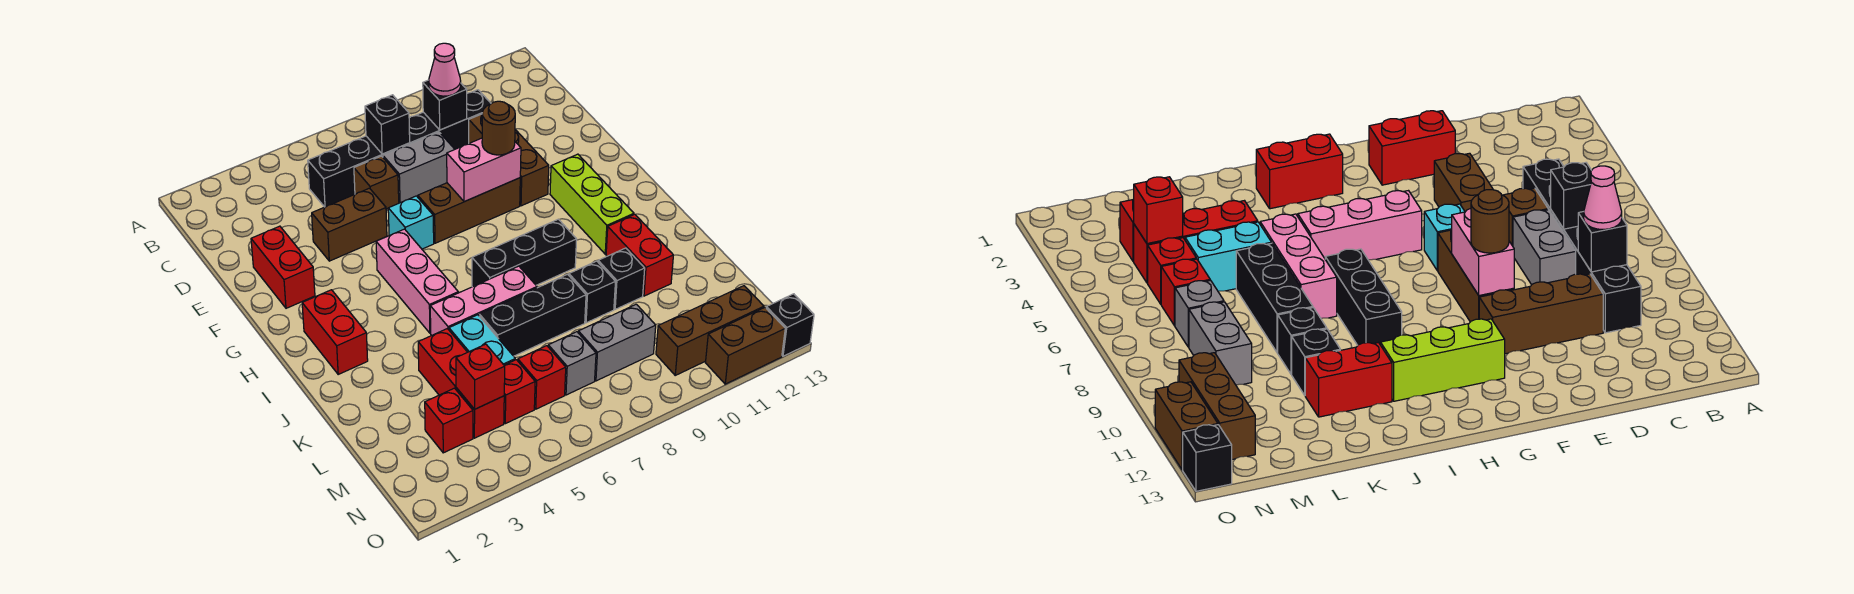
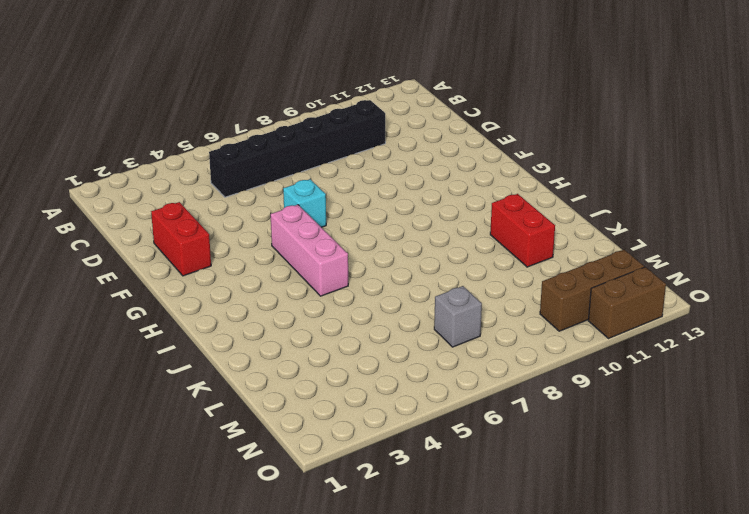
none -> brown 1x1 brick [354,156,399,209]
none -> grey 1x2 brick [383,132,455,203]
none -> brown 1x3 brick [469,114,549,206]
none -> brown 1x2 brick [312,188,387,261]

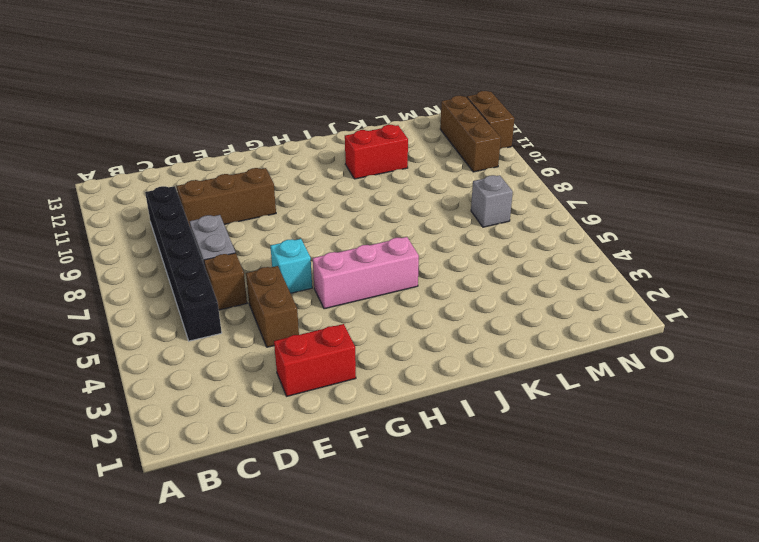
none -> brown 1x3 brick [418,178,520,243]
none -> lime 1x3 brick [550,154,634,254]
none -> red 1x2 brick [302,290,368,374]
none -> black 1x3 brick [472,219,577,287]

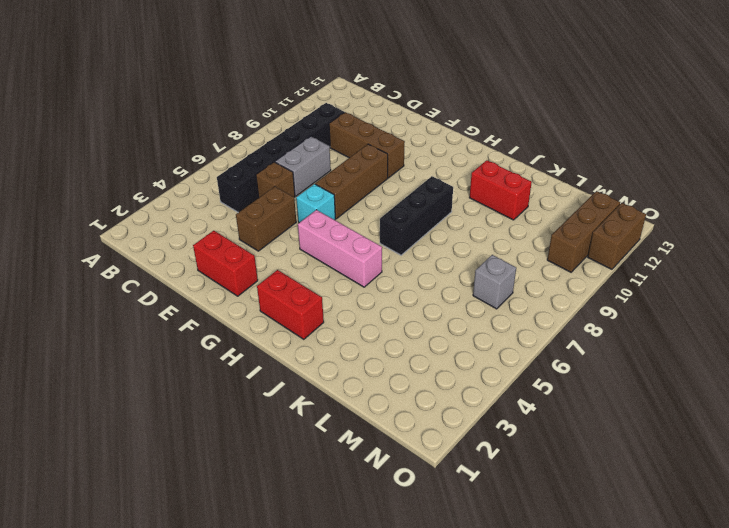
none -> lime 1x3 brick [550,154,634,254]
none -> pink 1x3 brick [430,266,537,335]
none -> red 1x3 brick [418,329,504,438]
none -> cyan 1x2 brick [449,315,515,365]

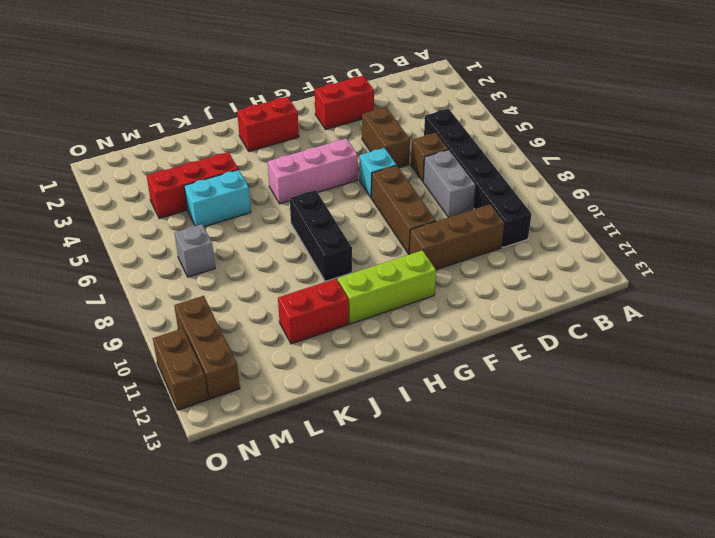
none -> pink 1x3 brick [430,266,537,335]
none -> black 1x3 brick [479,274,586,356]
none -> black 1x1 brick [569,261,615,323]
none -> black 1x1 brick [598,248,645,309]

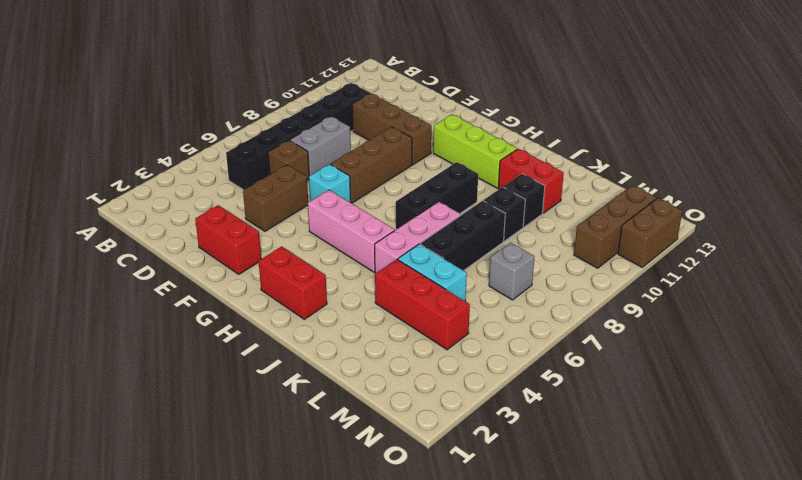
none -> red 1x1 brick [425,388,473,453]
none -> red 1x1 brick [504,360,535,424]
none -> red 1x1 brick [518,346,566,409]
none -> grey 1x2 brick [578,304,656,381]

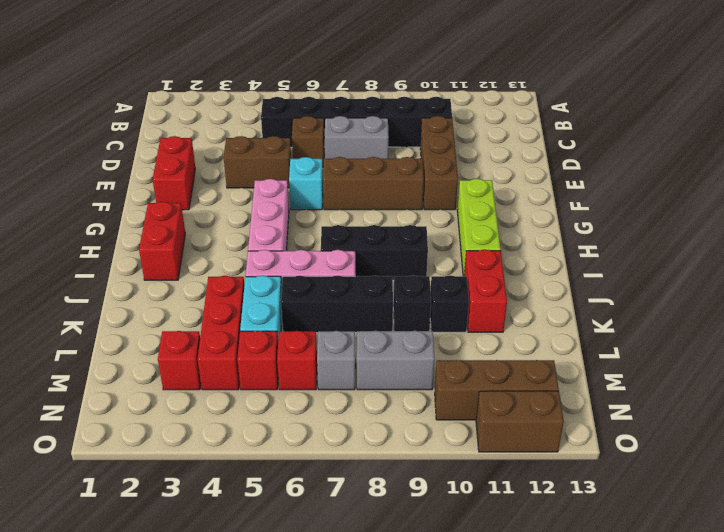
none -> black 1x1 brick [766,294,814,356]
none -> black 1x1 brick [365,95,410,154]
none -> black 1x1 brick [423,80,467,130]
none -> pink 1x2 brick [447,138,521,202]

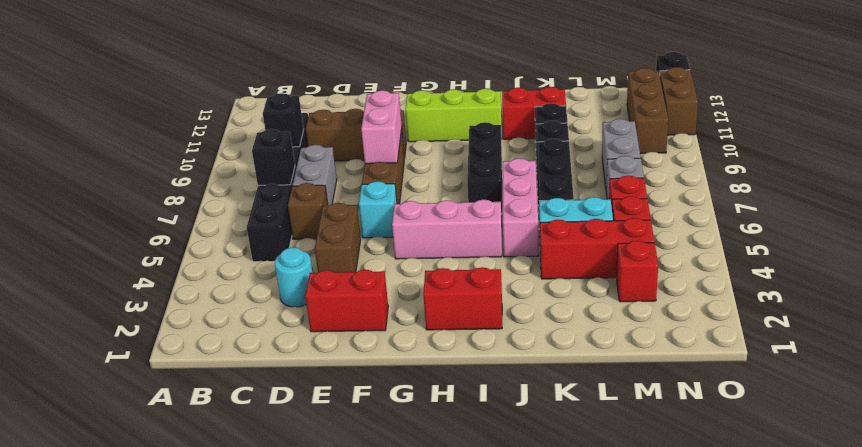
cyan 1x1 round brick [275,247,313,307] -> none
none -> red 1x1 brick [456,344,505,409]
none -> pink 1x1 cone [429,43,461,96]
none -> brown 1x1 round brick [482,101,515,155]

